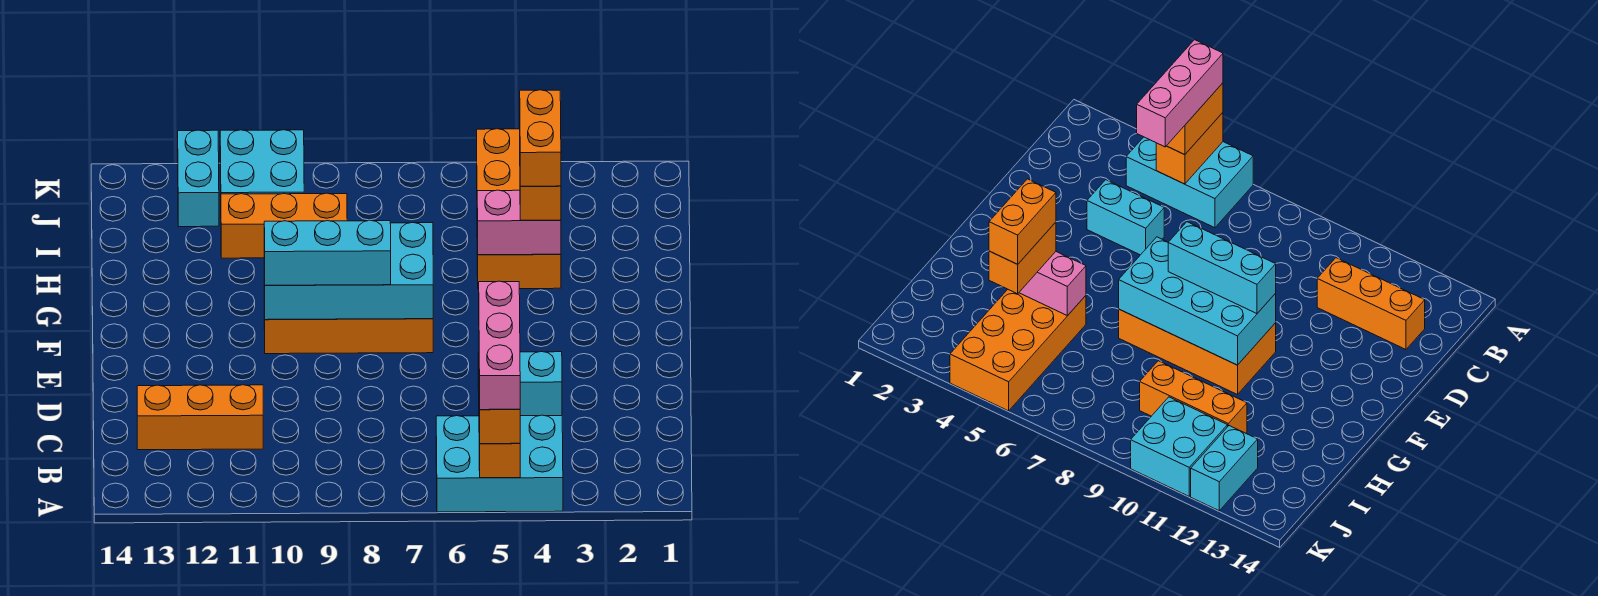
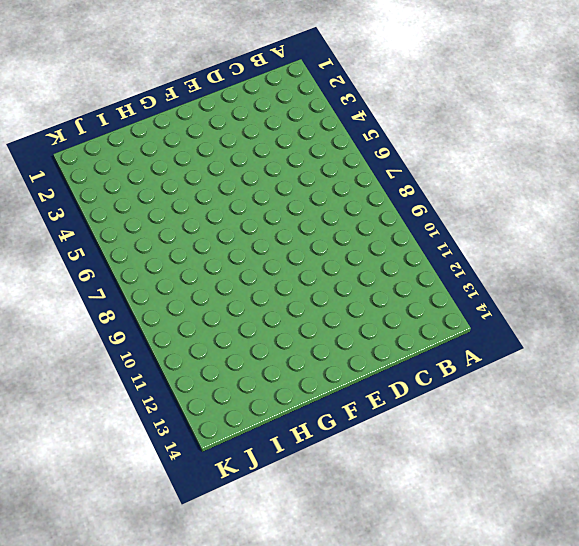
none -> cyan 2x3 brick [436,415,563,512]
none -> orange 1x3 brick [137,385,263,450]
none -> cyan 1x2 brick [478,352,562,416]

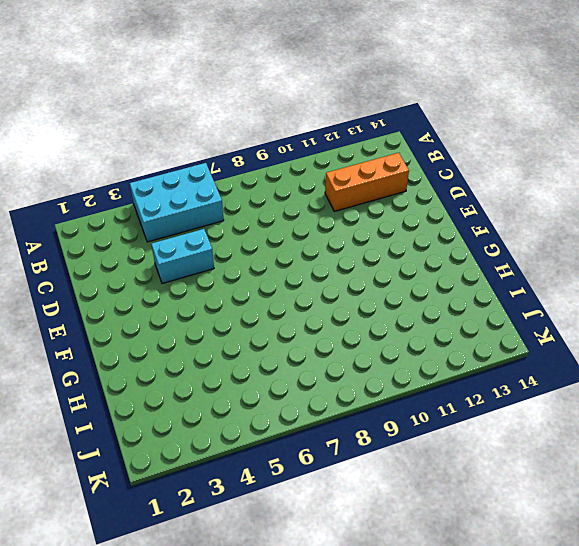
none -> orange 2x4 brick [264,296,433,354]
none -> orange 2x4 brick [477,129,561,289]
none -> orange 1x3 brick [221,193,347,258]

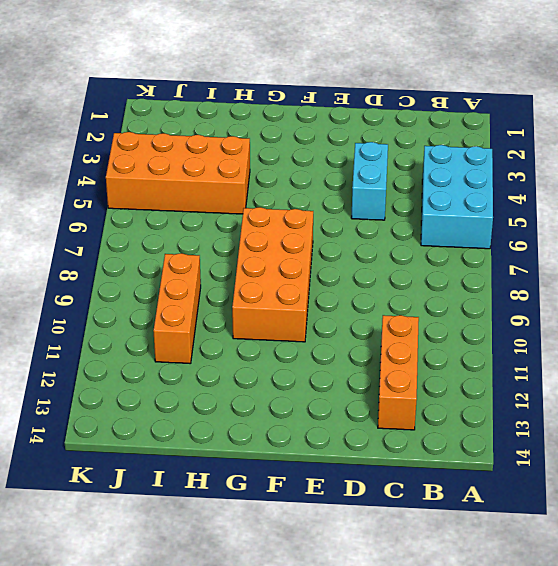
none -> cyan 2x2 brick [220,130,304,194]
none -> cyan 1x2 brick [178,130,219,227]
none -> orange 1x2 brick [479,437,520,478]

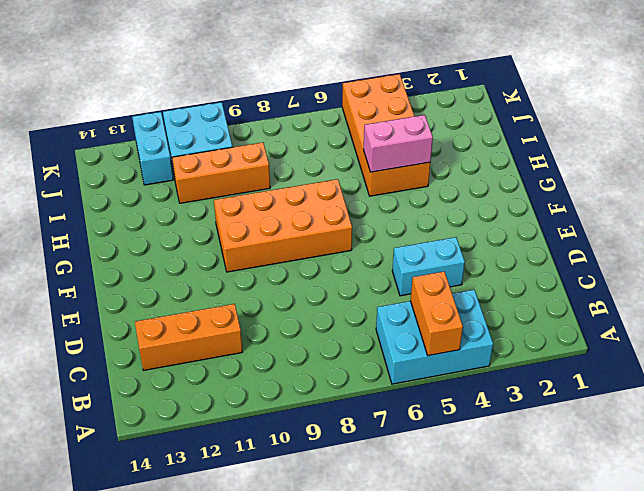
none -> cyan 2x4 brick [264,222,433,320]
none -> orange 1x2 brick [479,403,520,444]
none -> cyan 1x3 brick [264,220,391,285]

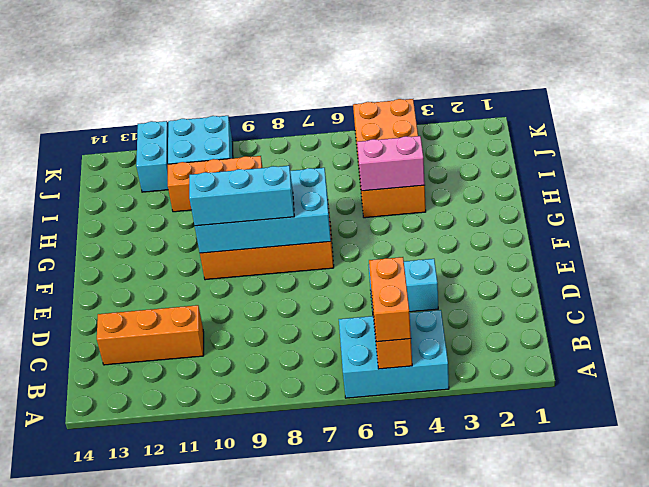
none -> orange 1x2 brick [520,186,561,220]
none -> pink 1x3 brick [479,281,520,410]
none -> orange 1x2 brick [520,90,561,186]

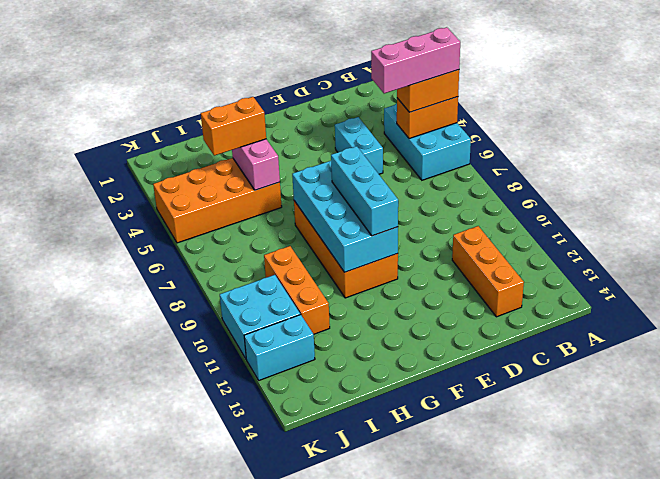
none -> orange 1x2 brick [520,90,561,186]

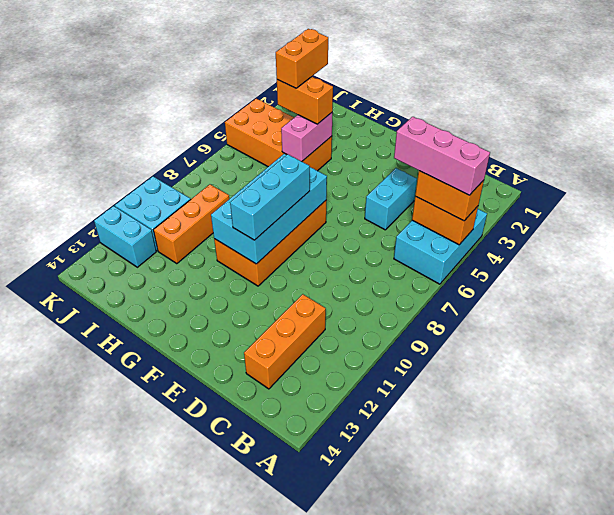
orange 1x2 brick [276,29,328,88] -> orange 1x2 brick turned to [520,90,561,186]

